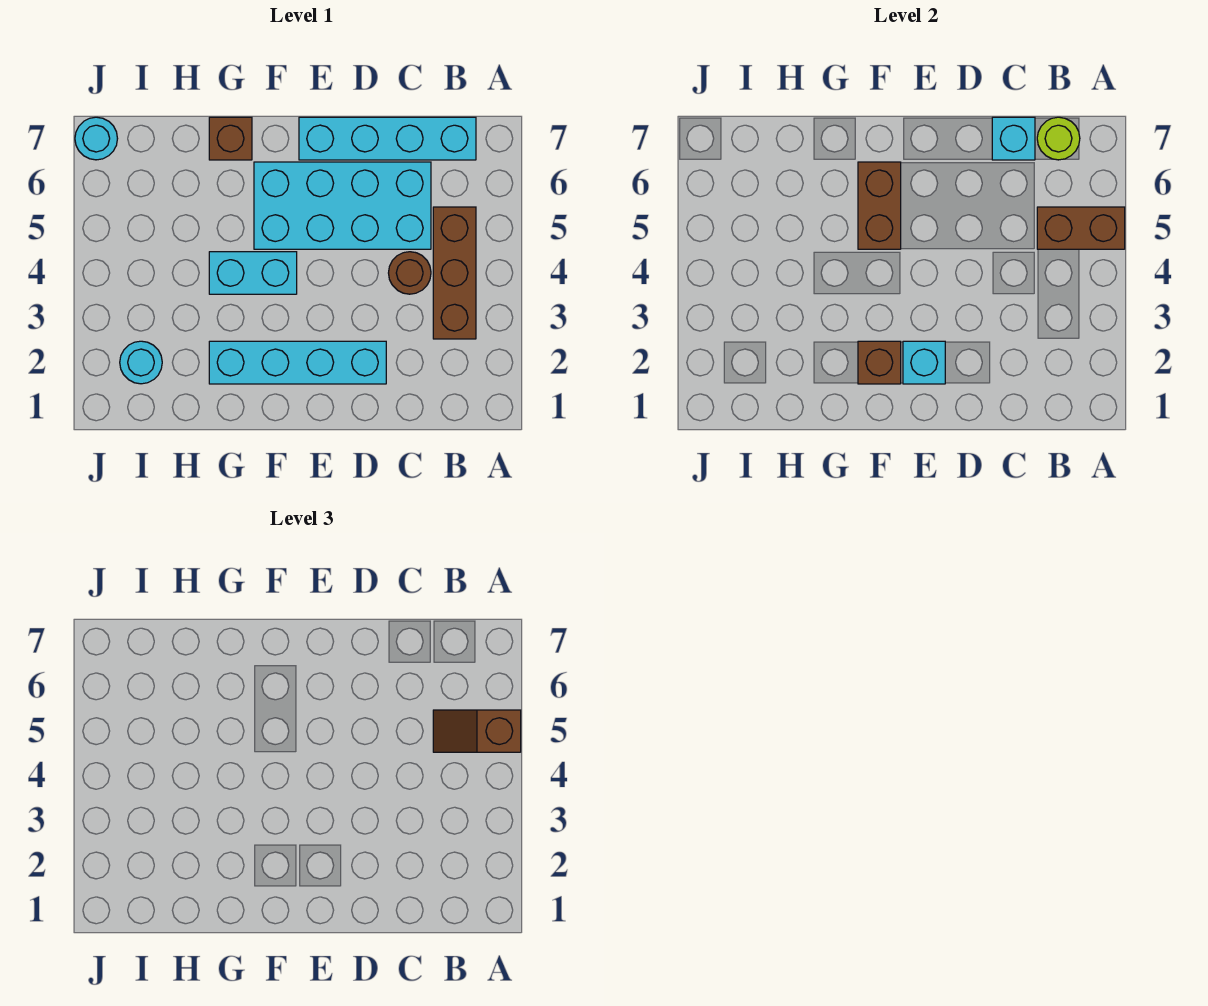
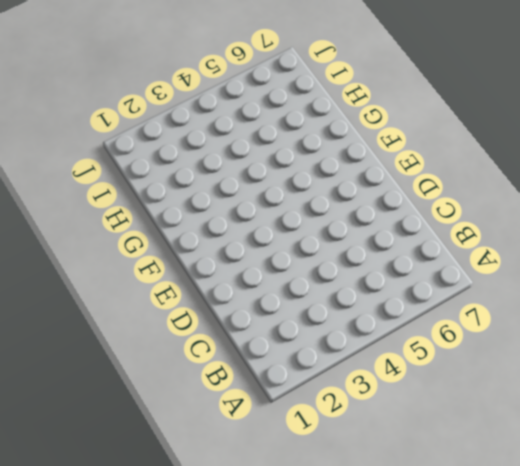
none -> brown 1x3 brick [433,207,476,339]
none -> cyan 1x4 brick [299,117,476,160]
none -> brown 1x1 round brick [389,252,431,294]

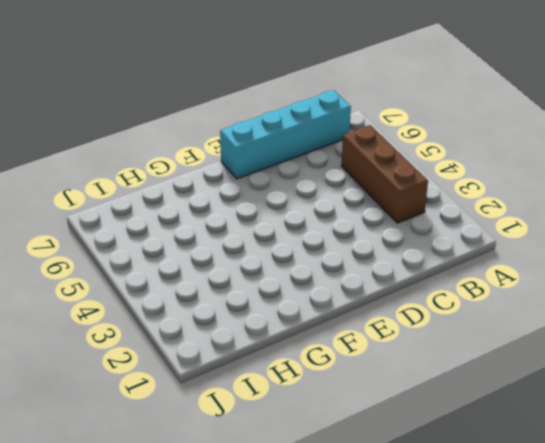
none -> brown 1x1 round brick [389,252,431,294]
none -> cyan 2x4 brick [254,162,431,249]
none -> cyan 1x4 brick [209,341,386,384]

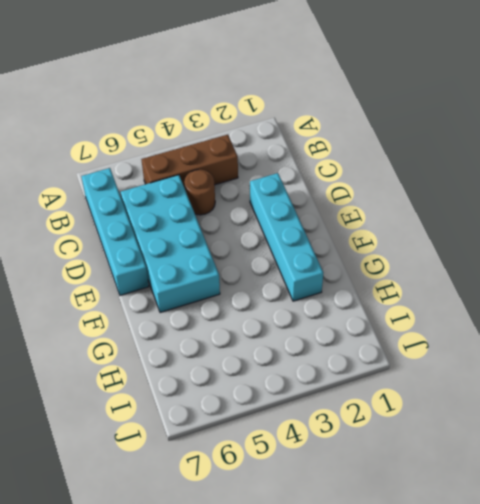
none -> cyan 1x2 brick [209,252,297,294]
none -> brown 1x1 brick [209,117,252,160]
none -> cyan 1x1 round brick [120,341,162,384]

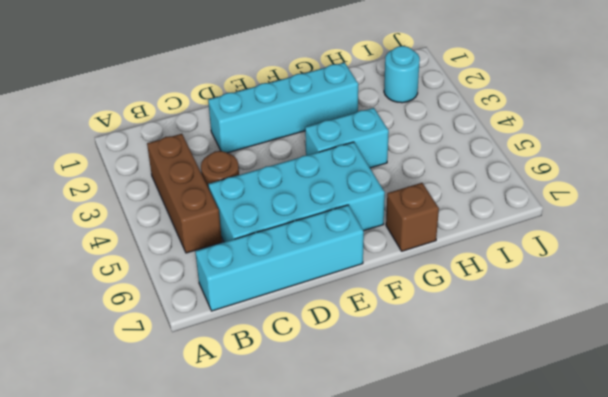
none -> cyan 1x1 round brick [75,117,118,160]
none -> brown 1x2 brick [1037,207,1125,249]
none -> lime 1x1 round brick [1037,117,1080,160]

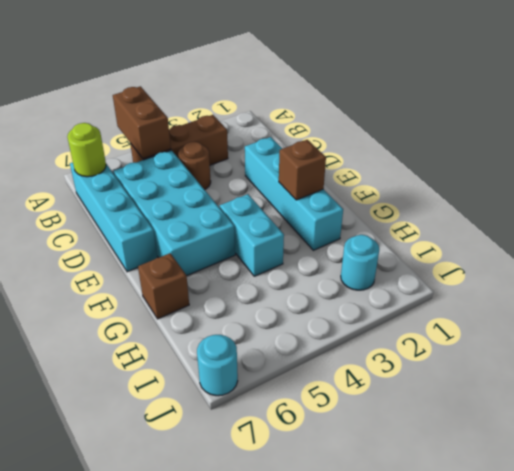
none -> cyan 1x1 brick [992,117,1035,160]
none -> cyan 1x1 brick [903,341,945,384]
none -> brown 1x2 brick [858,162,901,249]

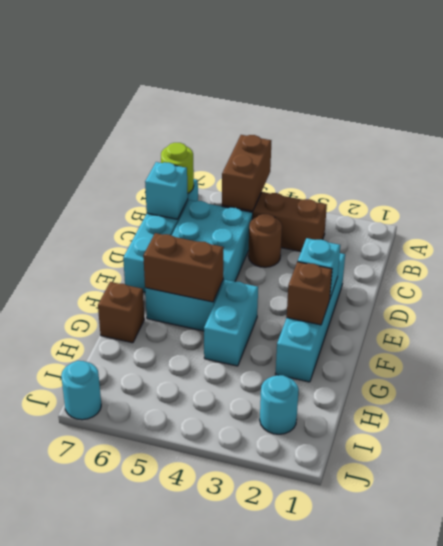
none -> brown 1x2 slope [433,710,521,752]

